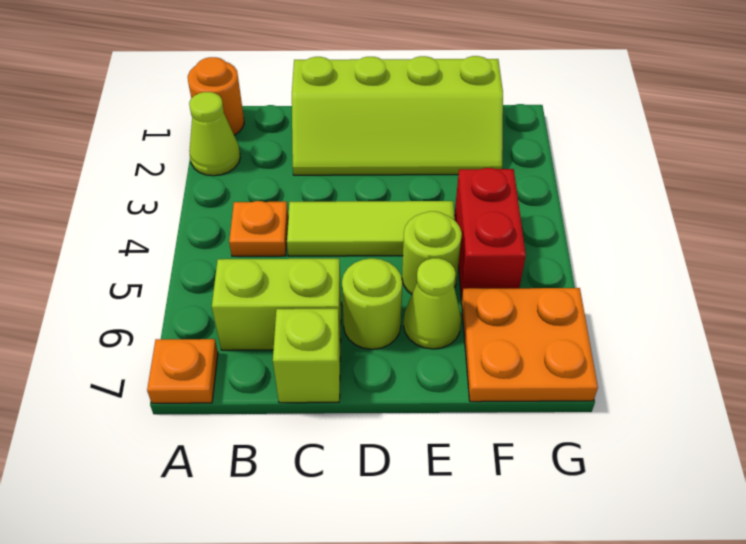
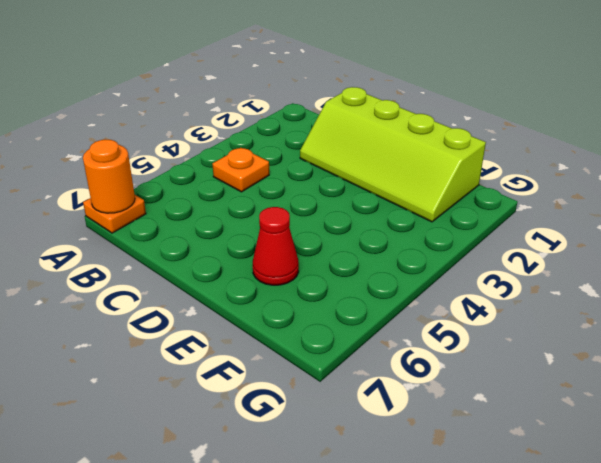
orange 1x1 round brick [83,139,135,213] -> orange 1x1 round brick moved to [188,57,244,135]
red 1x1 cone [253,207,299,285] -> lime 1x1 cone [404,258,461,349]
none -> lime 1x1 cone [189,92,240,176]
none -> lime 1x2 brick [212,259,341,350]
none -> lime 1x3 tile [287,201,455,256]

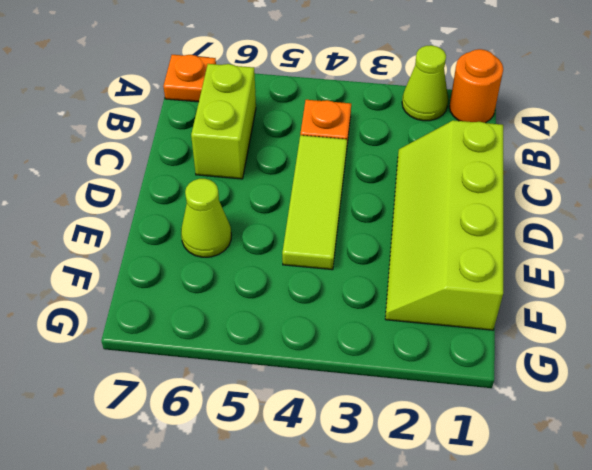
none -> lime 1x1 brick [273,309,340,403]
none -> lime 1x1 round brick [342,258,402,349]
none -> lime 1x1 round brick [402,211,462,294]

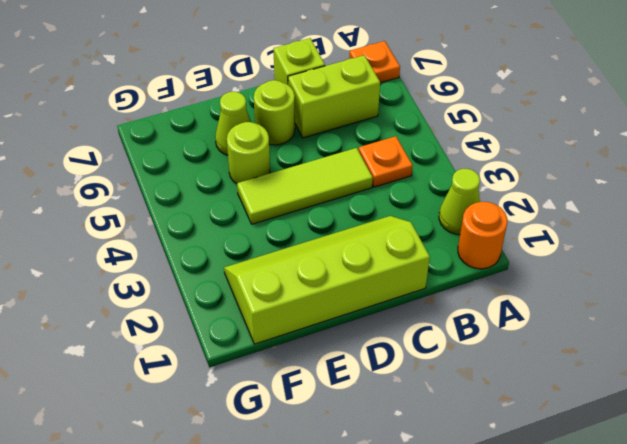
none -> red 1x2 brick [454,168,526,300]
none -> orange 2x2 plate [462,288,598,402]

